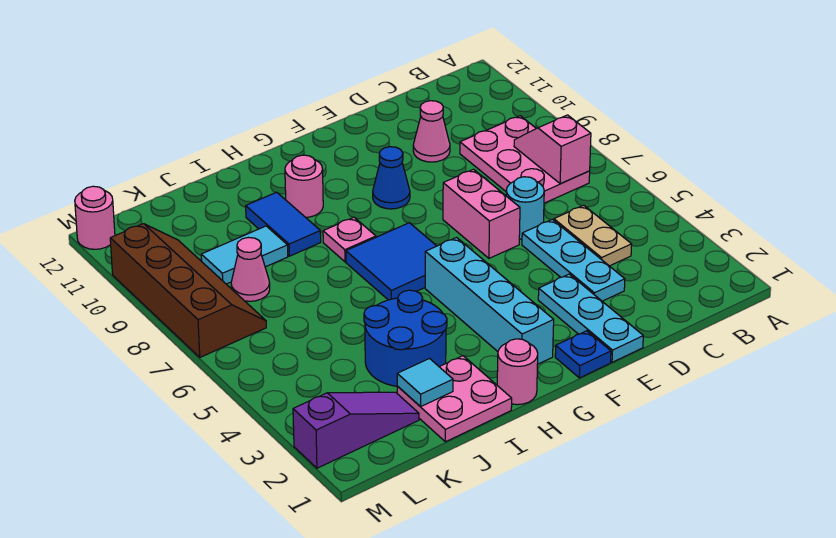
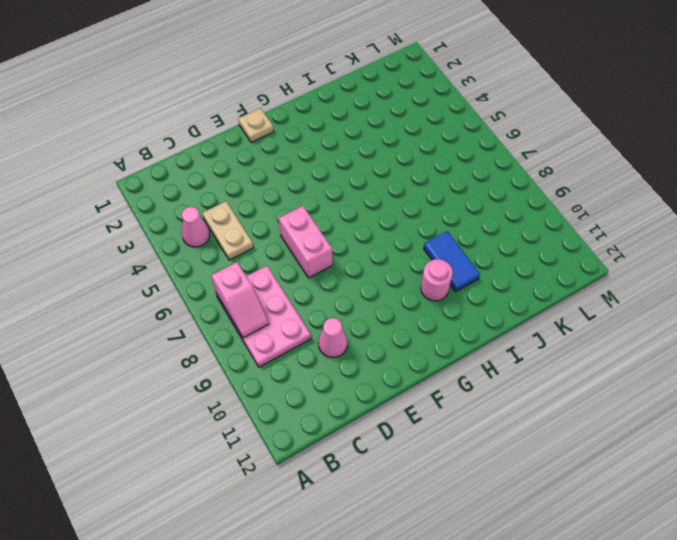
pink 1x1 cone [181,207,210,247] -> pink 1x1 cone moved to [231,237,270,301]
tan 1x1 plate [238,108,274,143] -> blue 1x1 plate [555,331,611,378]
none -> cyan 1x3 plate [522,219,625,301]
none -> cyan 1x1 round brick [506,177,544,239]
none -> cyan 1x3 plate [538,274,643,362]

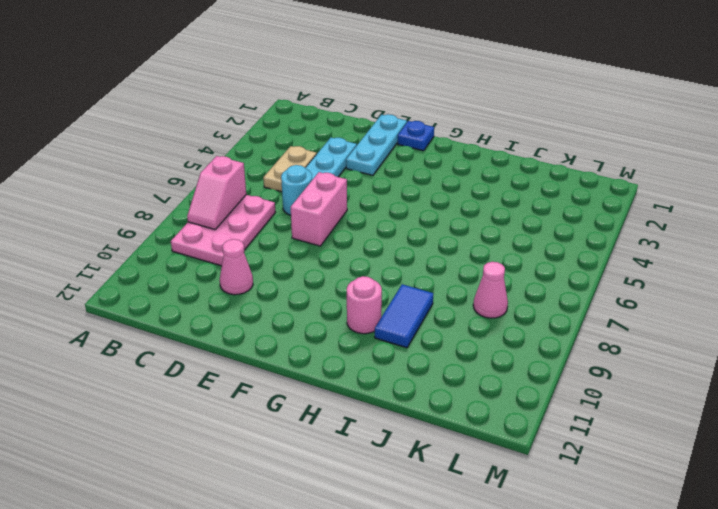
none -> blue 1x1 cone [373,147,410,209]
none -> cyan 1x4 brick [425,238,554,364]
none -> blue 2x2 tile [346,223,436,300]

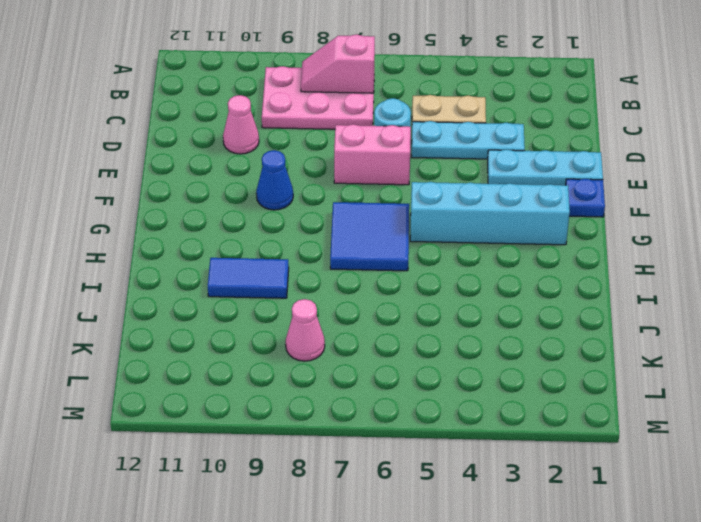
none -> pink 1x1 round brick [497,339,538,405]
none -> pink 1x1 plate [323,217,376,262]
none -> pink 1x1 round brick [285,155,323,217]

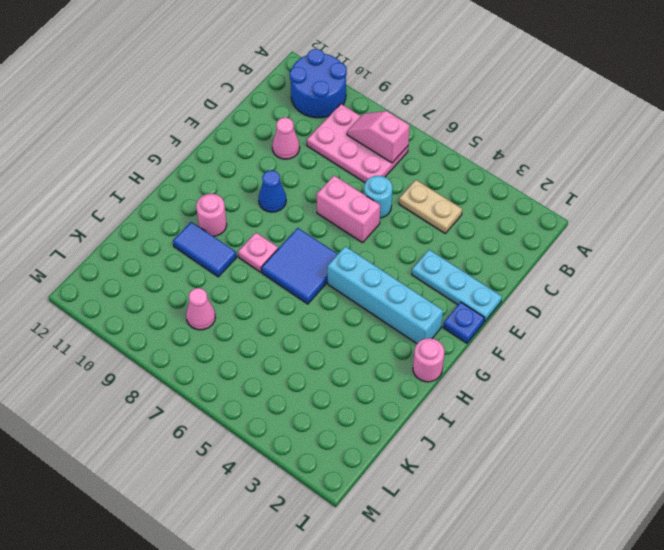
blue 2x2 round brick [290,49,347,118] -> blue 2x2 round brick moved to [364,290,447,386]
none -> cyan 1x3 plate [522,219,625,301]
none -> pink 2x2 plate [397,356,512,442]
none -> cyan 1x2 tile [201,226,288,284]

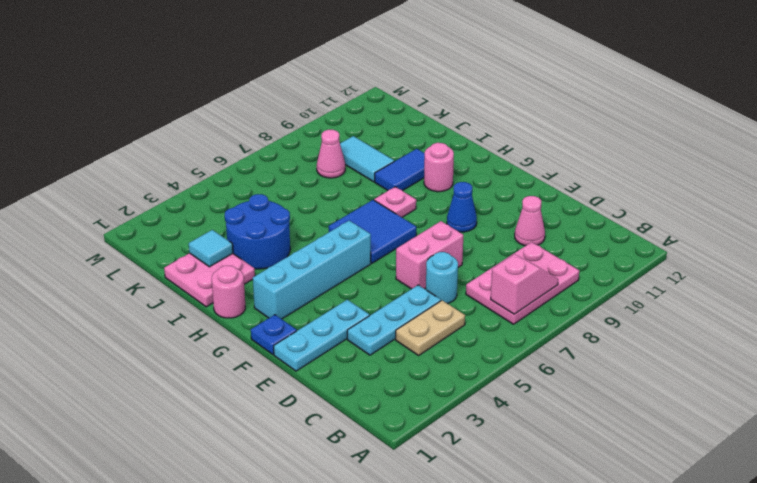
none -> purple 1x3 slope [293,392,419,468]
none -> brown 2x4 slope [110,224,266,357]
none -> pink 1x1 round brick [75,186,115,249]

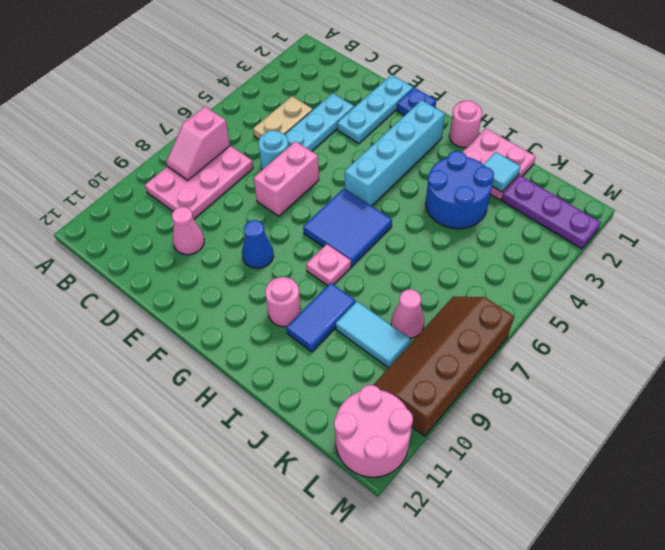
purple 1x3 plate [501,176,601,249] -> purple 1x3 slope [293,392,419,468]
pink 2x2 round brick [334,385,413,477] -> pink 1x1 round brick [75,186,115,249]

